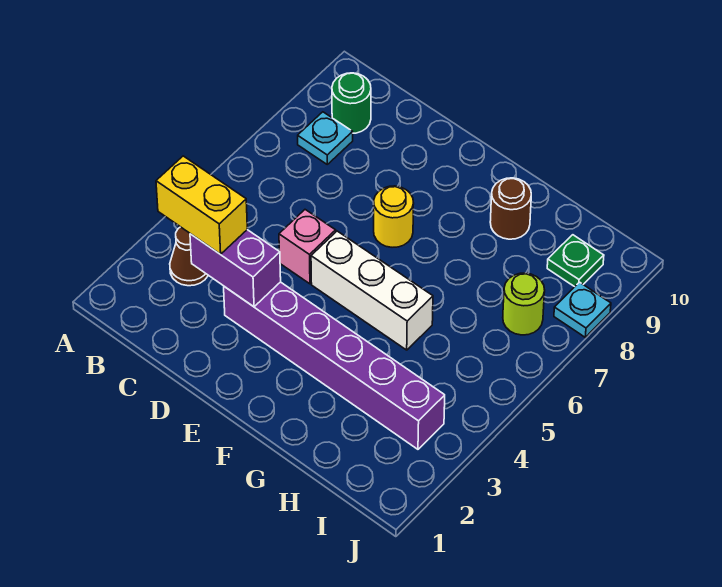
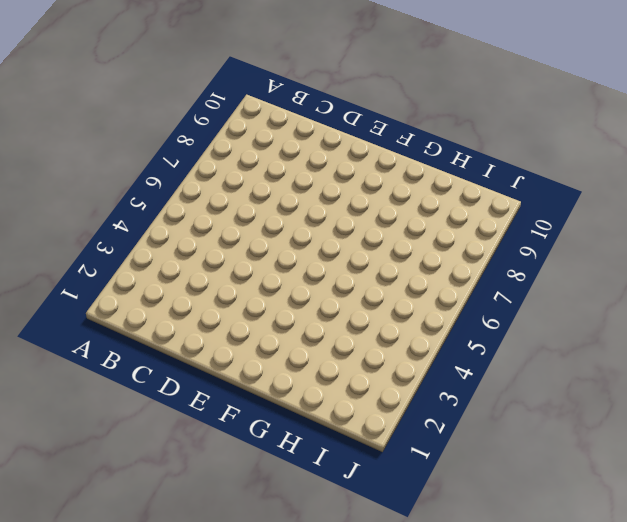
none -> brown 1x1 cone [170,227,208,286]
none -> cyan 1x1 plate [298,112,353,164]
none -> green 1x1 round brick [332,73,371,133]

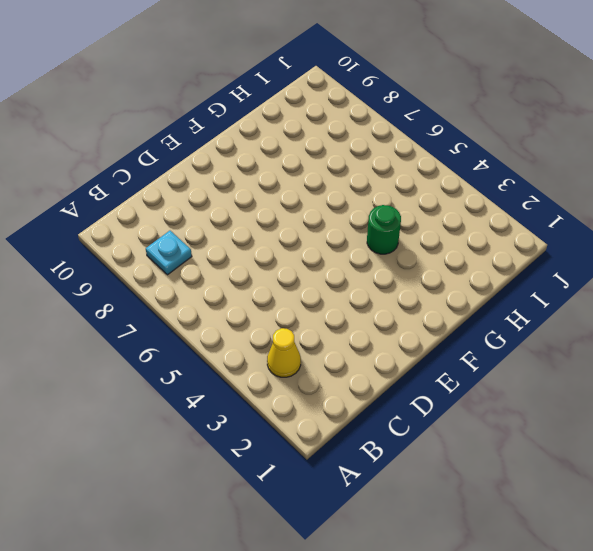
yellow 1x1 cone [267,328,301,377] -> brown 1x1 cone [170,227,208,286]
green 1x1 round brick [367,205,401,254] -> green 1x1 round brick moved to [332,73,371,133]
none -> purple 1x6 brick [224,282,445,449]
none -> pink 1x1 brick [279,210,336,284]
none -> white 1x3 brick [311,231,433,350]

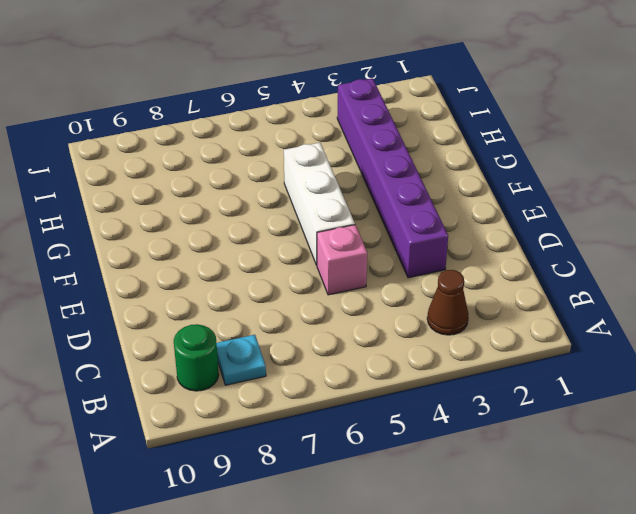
none -> yellow 1x1 round brick [374,186,414,247]
none -> brown 1x1 round brick [490,178,531,239]
none -> lime 1x1 round brick [503,273,545,335]

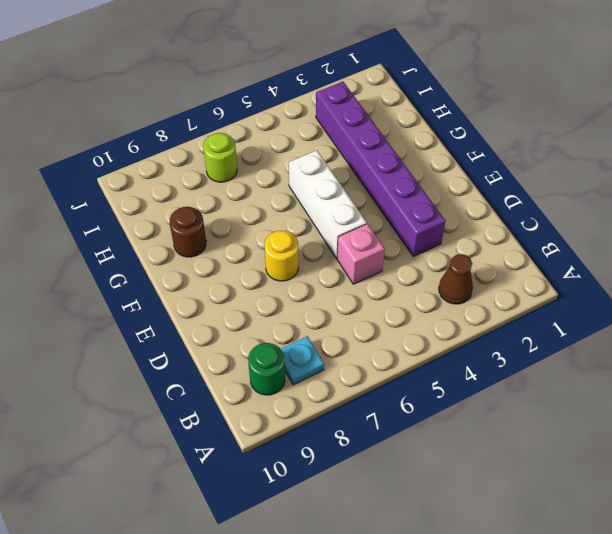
none -> green 1x1 plate [547,235,604,287]
none -> cyan 1x1 plate [554,282,611,337]
none -> purple 1x2 brick [190,230,281,307]

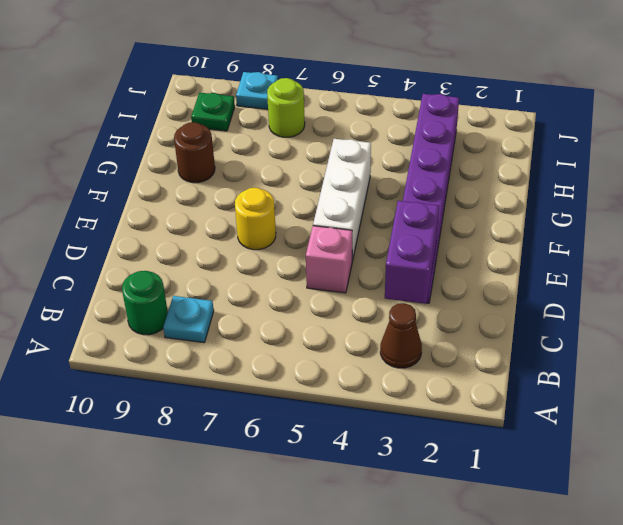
none -> yellow 1x2 brick [156,156,247,254]

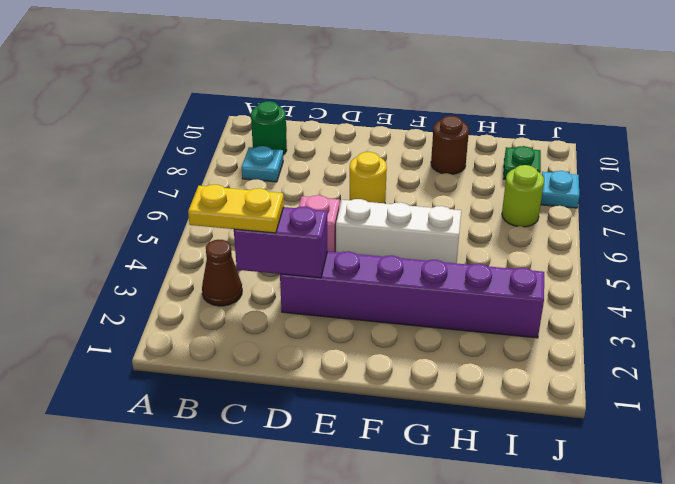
yellow 1x2 plate [188,185,284,233] -> yellow 1x2 brick [156,156,247,254]

